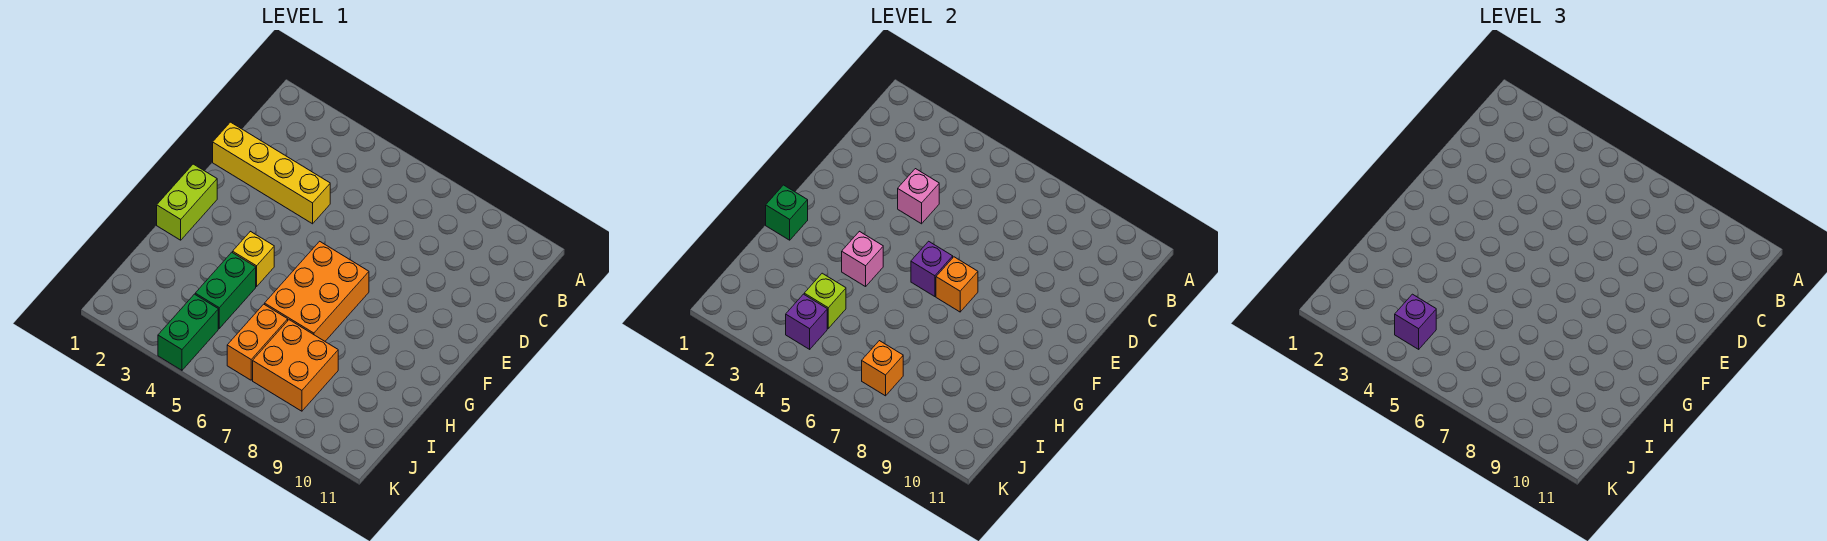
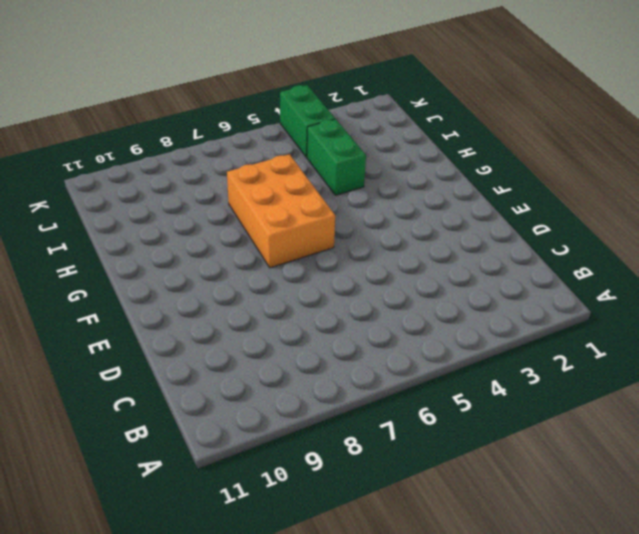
none -> yellow 1x4 brick [213,122,330,224]
none -> lime 1x2 brick [157,164,217,240]
none -> yellow 1x1 brick [233,231,274,287]

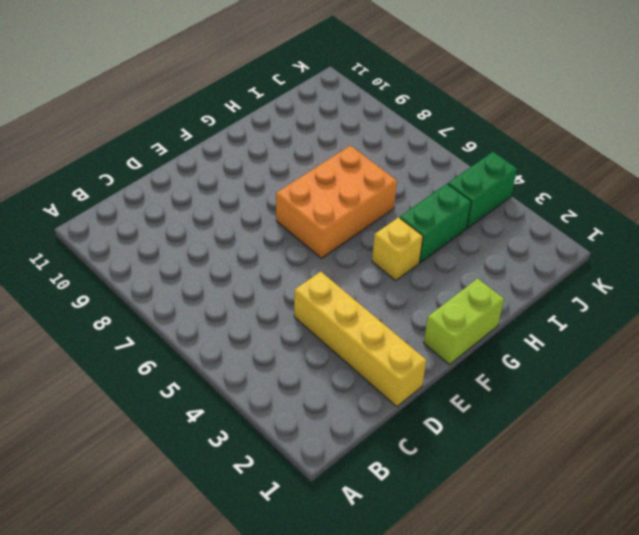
none -> orange 1x2 brick [227,304,288,380]
none -> orange 2x2 brick [253,320,338,411]
none -> pink 1x1 brick [898,169,939,224]

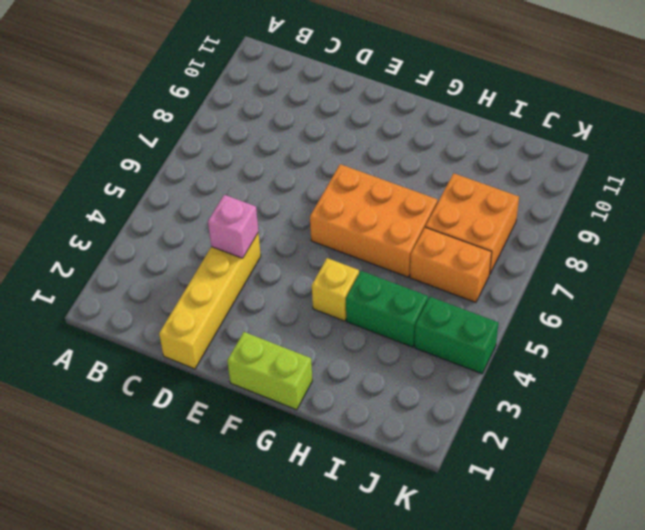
none -> purple 1x1 brick [911,241,953,297]
none -> orange 1x1 brick [936,257,978,312]
none -> green 1x1 brick [766,185,808,240]

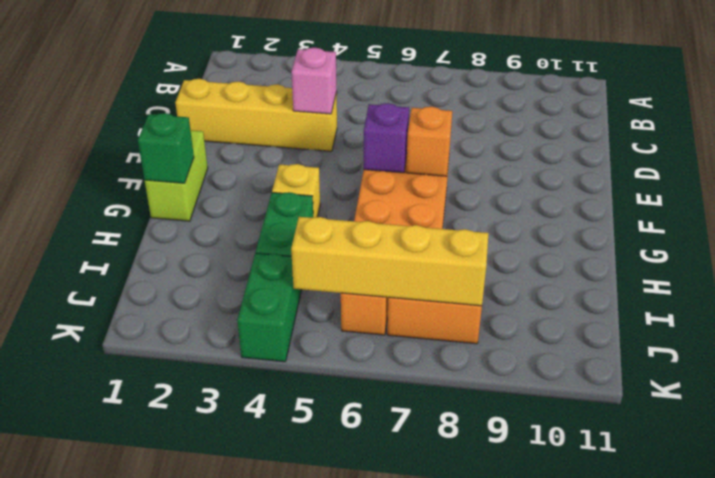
yellow 1x4 brick [291,217,488,306] -> orange 1x1 brick [862,341,903,396]
none -> pink 1x1 brick [842,231,883,287]
none -> lime 1x1 brick [804,273,846,328]
none -> purple 1x1 brick [786,294,827,349]

